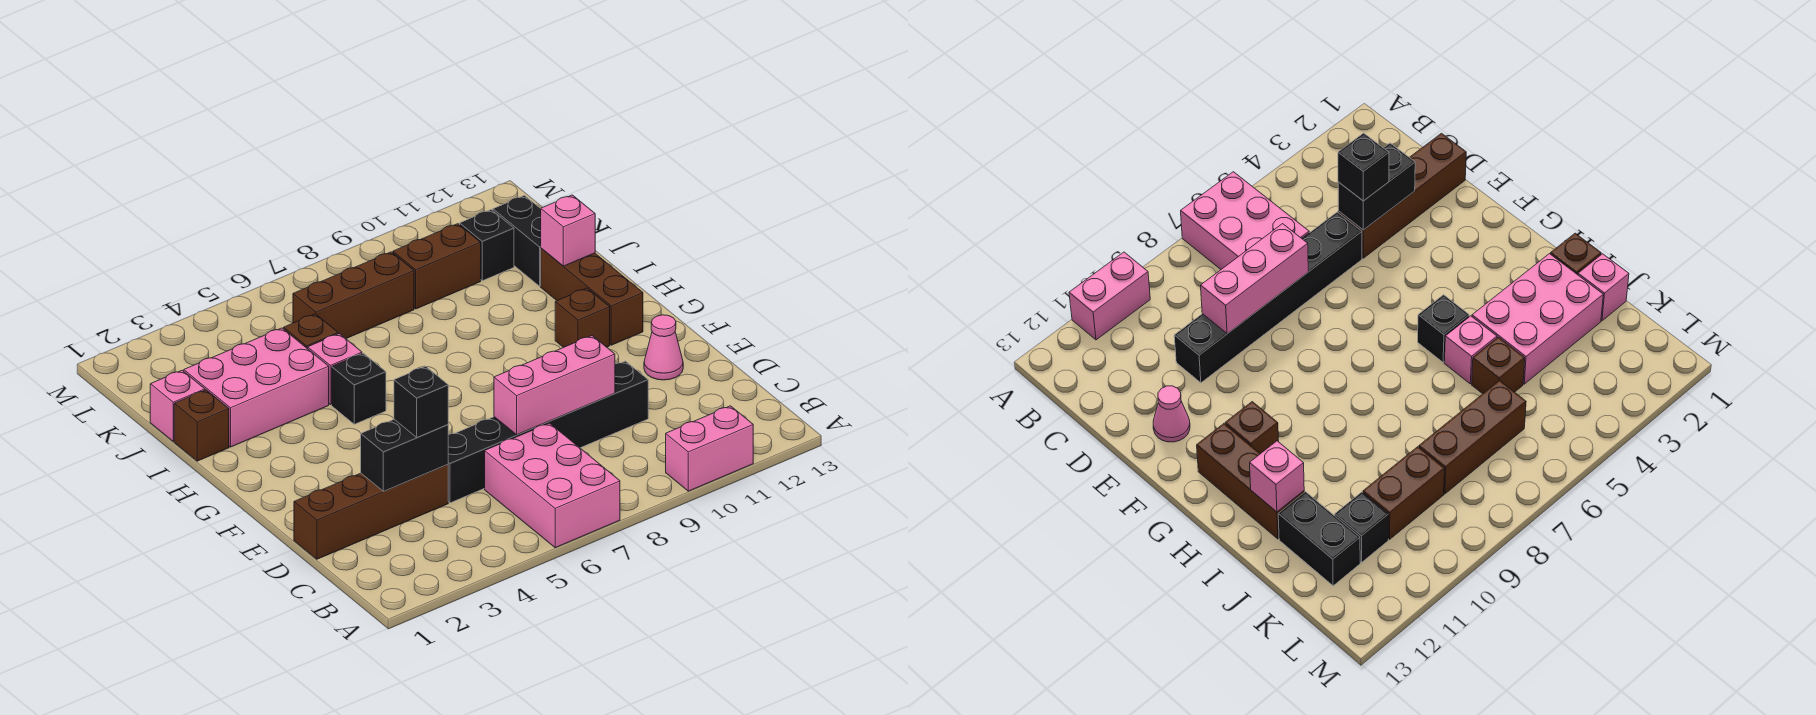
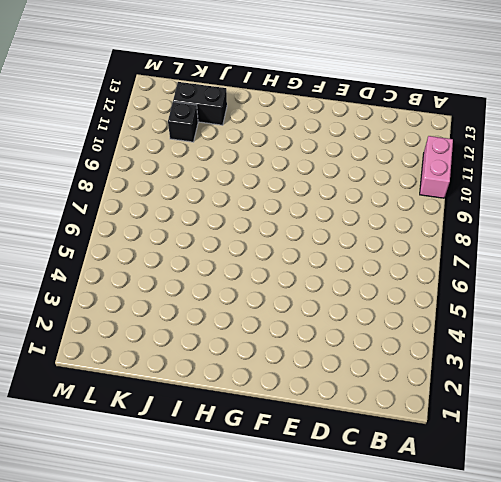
none -> pink 2x3 brick [485,423,620,548]
none -> brown 1x4 brick [294,465,448,559]
none -> black 1x6 brick [448,361,648,503]

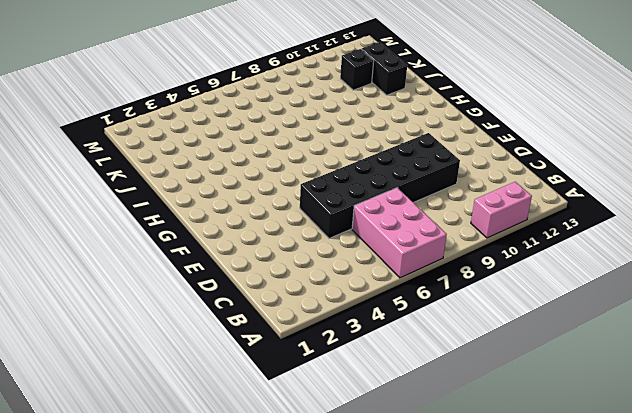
black 2x6 brick [300,133,460,238] -> black 1x6 brick [448,361,648,503]
none -> brown 1x4 brick [294,465,448,559]
none -> pink 1x1 cone [644,315,683,380]
none -> brown 1x1 brick [555,288,610,348]

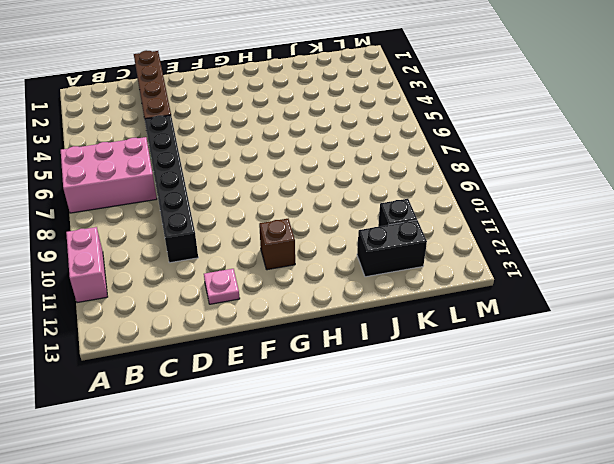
pink 1x1 plate [204,269,240,304] -> pink 1x1 cone [644,315,683,380]
none -> brown 1x3 brick [541,248,643,345]
none -> black 1x1 brick [332,353,386,424]
none -> brown 1x1 brick [174,390,229,461]

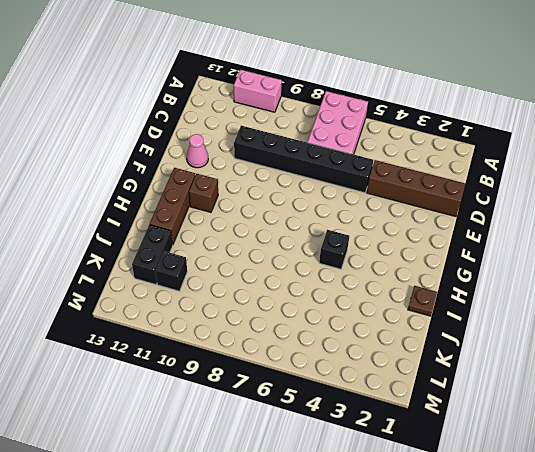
brown 1x1 plate [408,286,437,316] -> brown 1x1 brick [174,390,229,461]
none -> pink 2x3 brick [184,328,329,447]
none -> pink 1x1 brick [308,334,362,405]
none -> pink 1x1 brick [150,370,205,441]

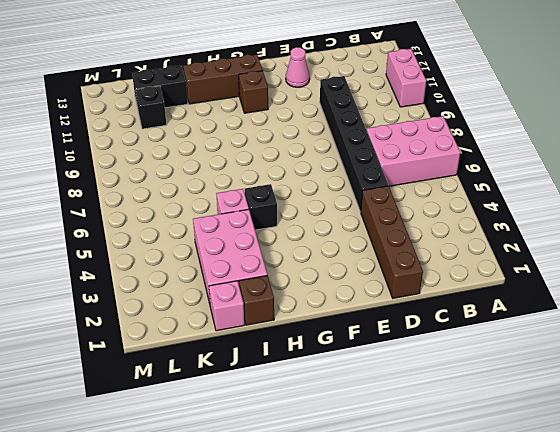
none -> brown 1x1 brick [284,314,338,349]
none -> brown 1x3 brick [293,252,414,338]
none -> brown 1x2 brick [393,224,481,309]

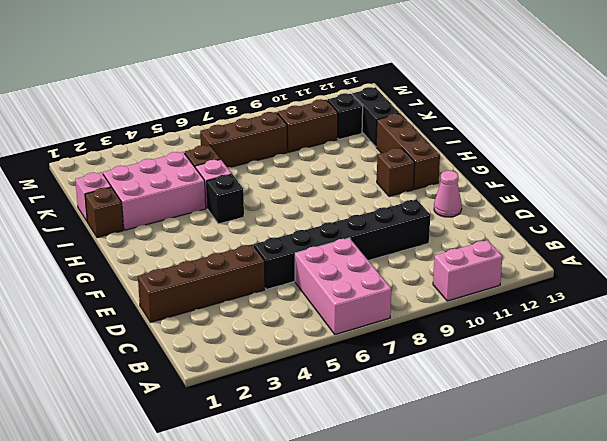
none -> black 1x2 brick [361,419,448,491]
none -> pink 1x3 brick [494,336,615,435]
none -> pink 1x1 brick [541,195,595,266]

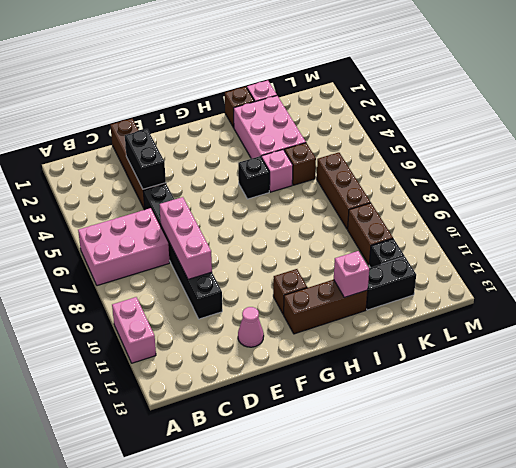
none -> black 1x1 brick [394,366,448,438]

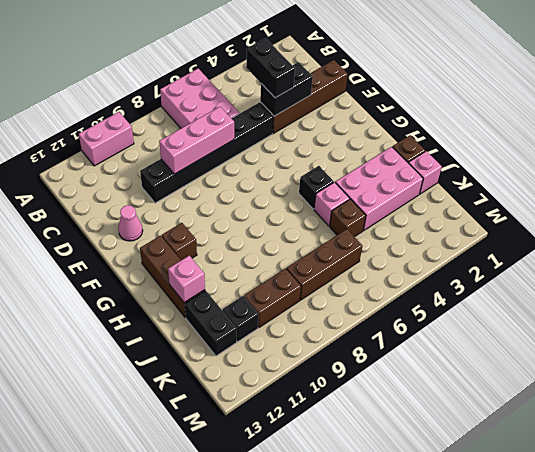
black 1x2 brick [246,38,295,98] -> black 1x1 brick [394,366,448,438]

